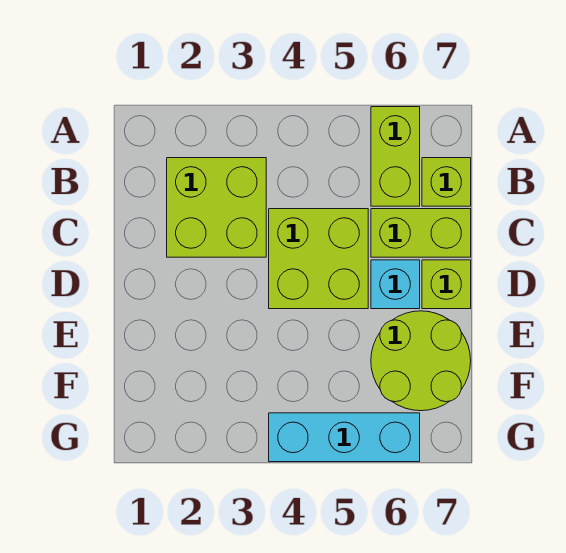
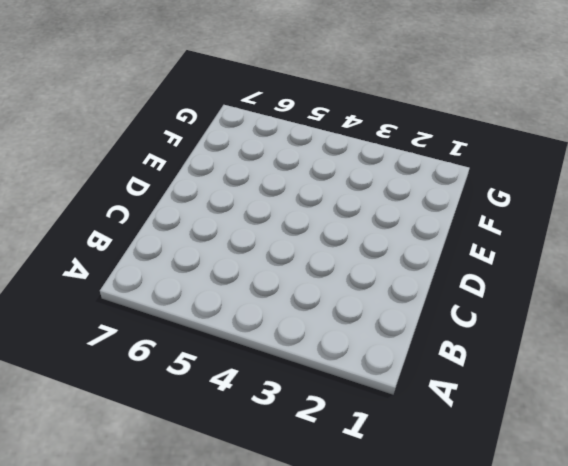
none -> lime 1x2 brick [371,107,420,206]
none -> lime 2x2 brick [167,158,266,257]

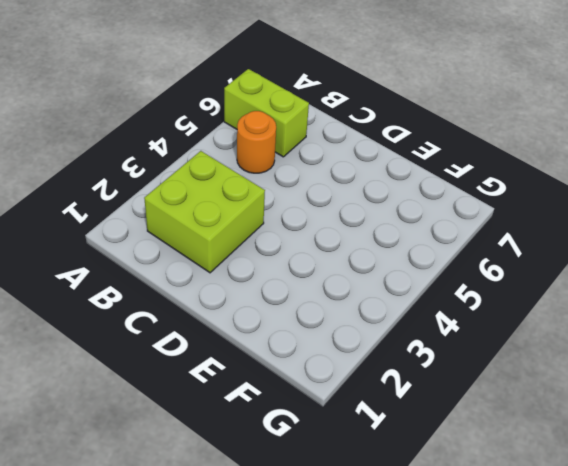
orange 1x1 round brick [237,111,276,173] -> none
none -> lime 1x1 brick [422,158,471,206]
none -> lime 2x2 brick [269,209,368,309]

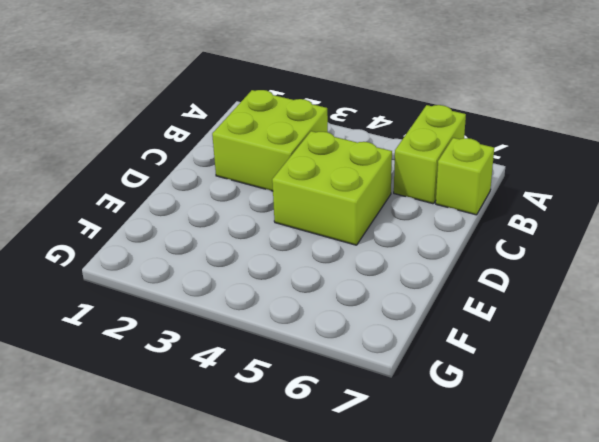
none -> lime 1x2 brick [371,209,471,257]
none -> cyan 1x1 brick [371,260,420,309]

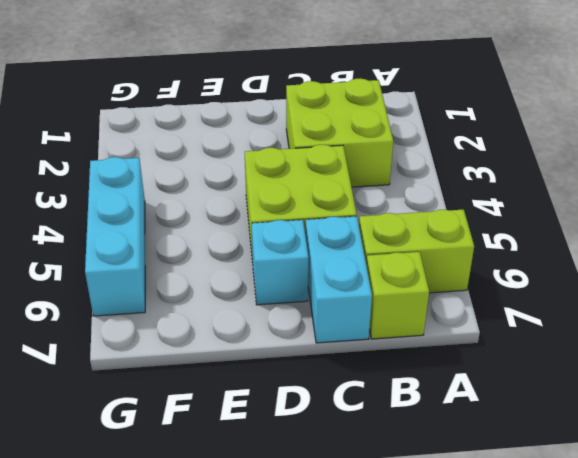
cyan 1x2 brick [305,216,372,343] -> lime 1x2 brick [371,209,471,257]
none -> lime 1x1 brick [422,260,471,309]
none -> lime 2x2 round brick [371,311,471,411]

